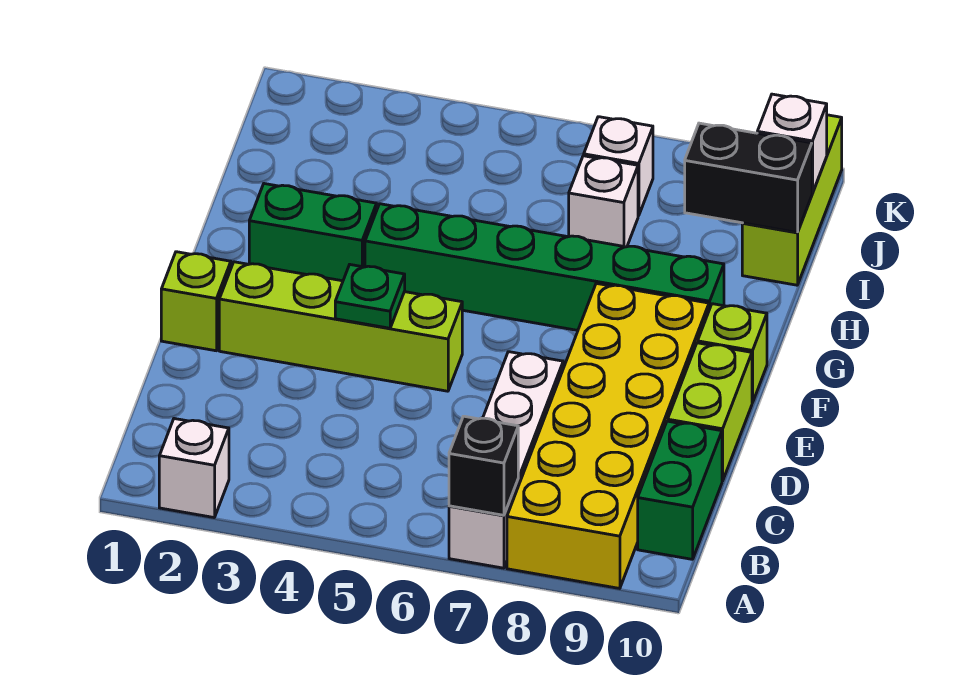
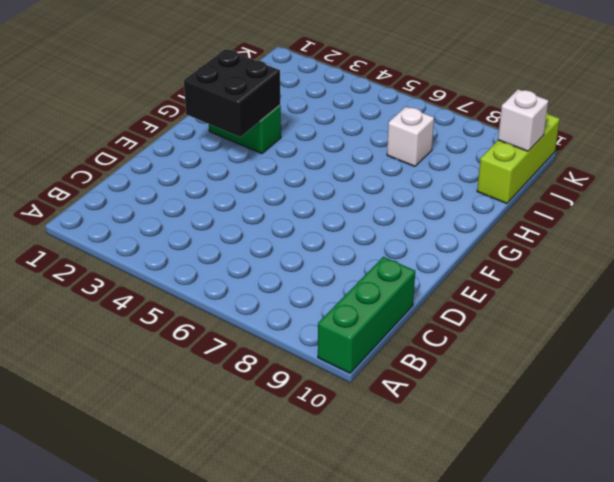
green 1x3 brick [318,257,415,373] -> green 1x2 brick [638,421,722,559]
black 2x2 brick [184,49,280,137] -> none
none -> white 1x1 brick [159,419,229,517]
none -> white 1x4 brick [449,352,563,568]
none -> yellow 2x6 brick [507,283,709,588]

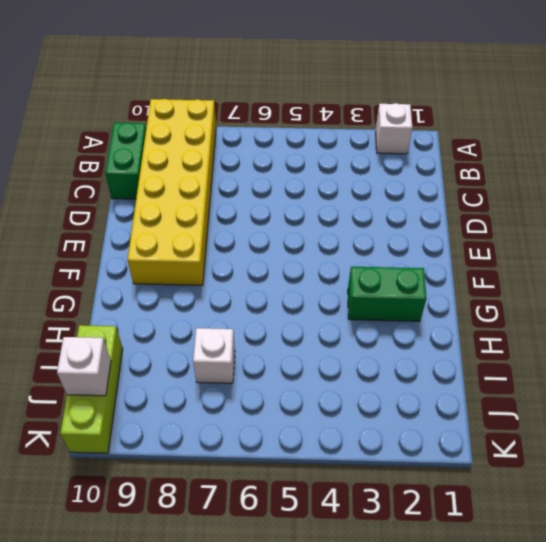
none -> white 1x4 brick [449,352,563,568]
none -> lime 1x2 brick [668,343,752,481]
none -> lime 1x1 brick [161,252,231,351]

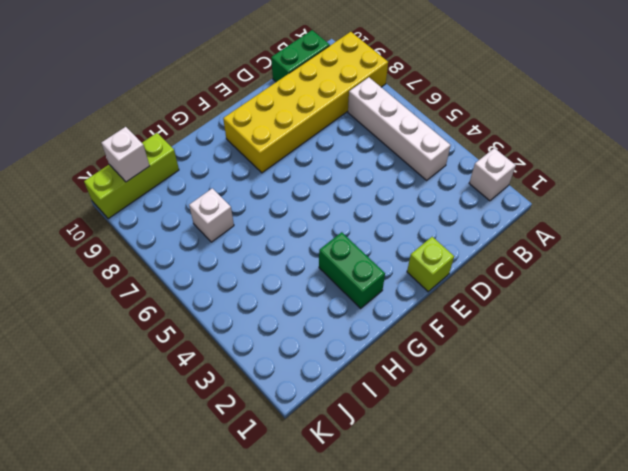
white 1x4 brick [348,77,451,180] -> white 1x4 brick turned to [449,352,563,568]
none -> lime 1x2 brick [668,343,752,481]
none -> lime 1x4 brick [219,262,462,391]
none -> lime 1x1 brick [698,304,767,403]

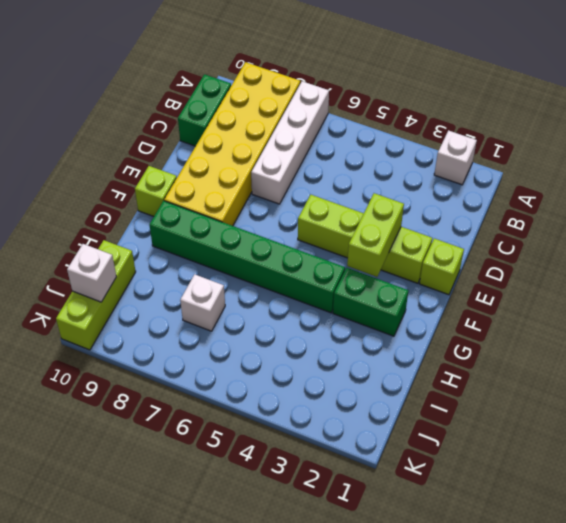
lime 1x2 brick [347,193,404,277] -> lime 1x2 brick moved to [668,343,752,481]
none -> white 1x1 brick [584,117,653,216]
none -> black 1x1 brick [449,416,518,515]
none -> green 1x1 plate [335,265,405,328]

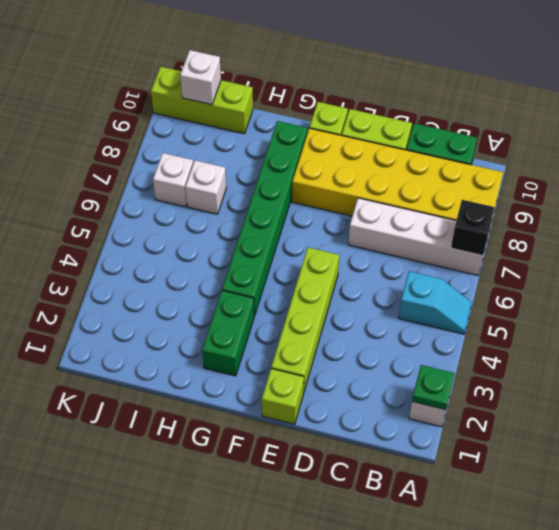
green 1x1 plate [412,365,455,410] -> green 1x1 plate moved to [335,265,405,328]
cyan 1x2 slope [399,271,472,334] -> none
none -> black 1x2 brick [685,123,812,232]

